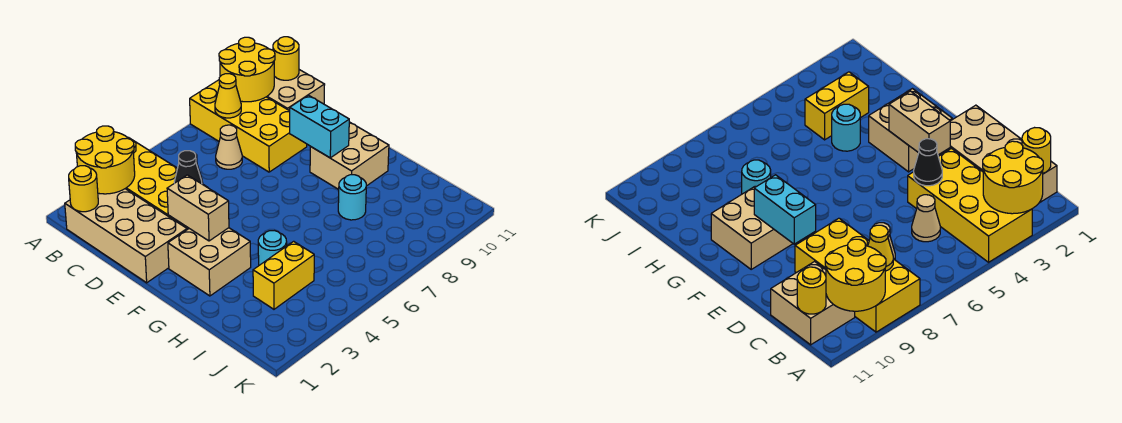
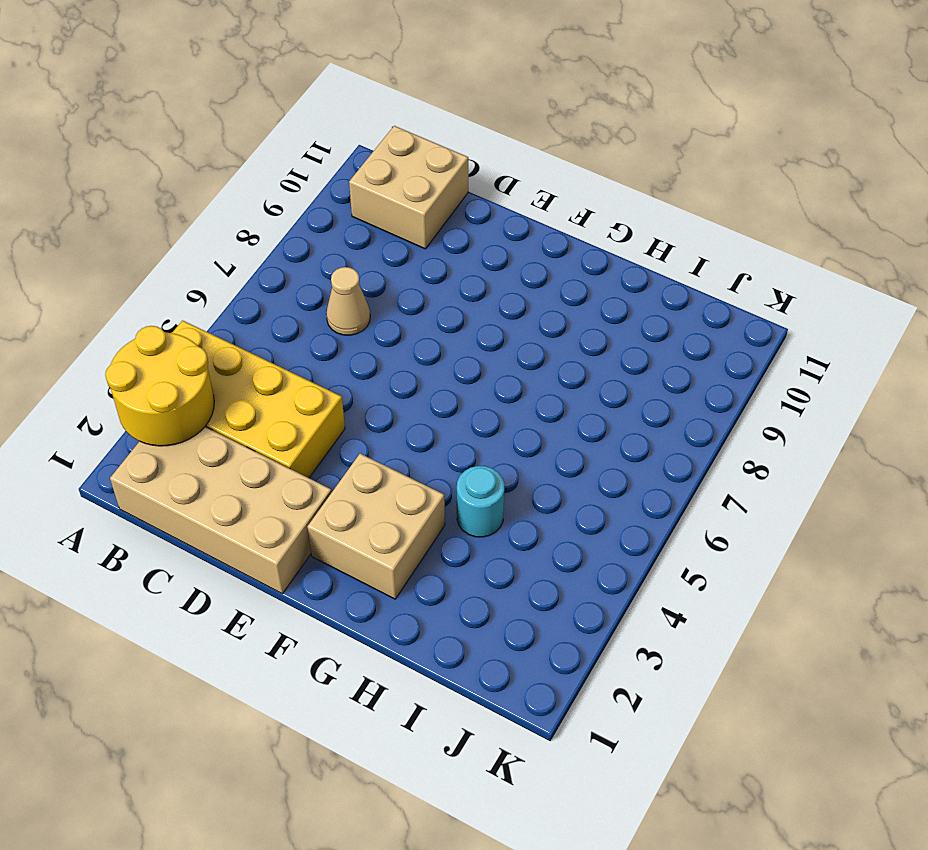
none -> yellow 2x4 brick [190,80,307,172]
none -> tan 1x1 cone [912,195,940,242]
none -> tan 2x2 brick [310,122,389,189]

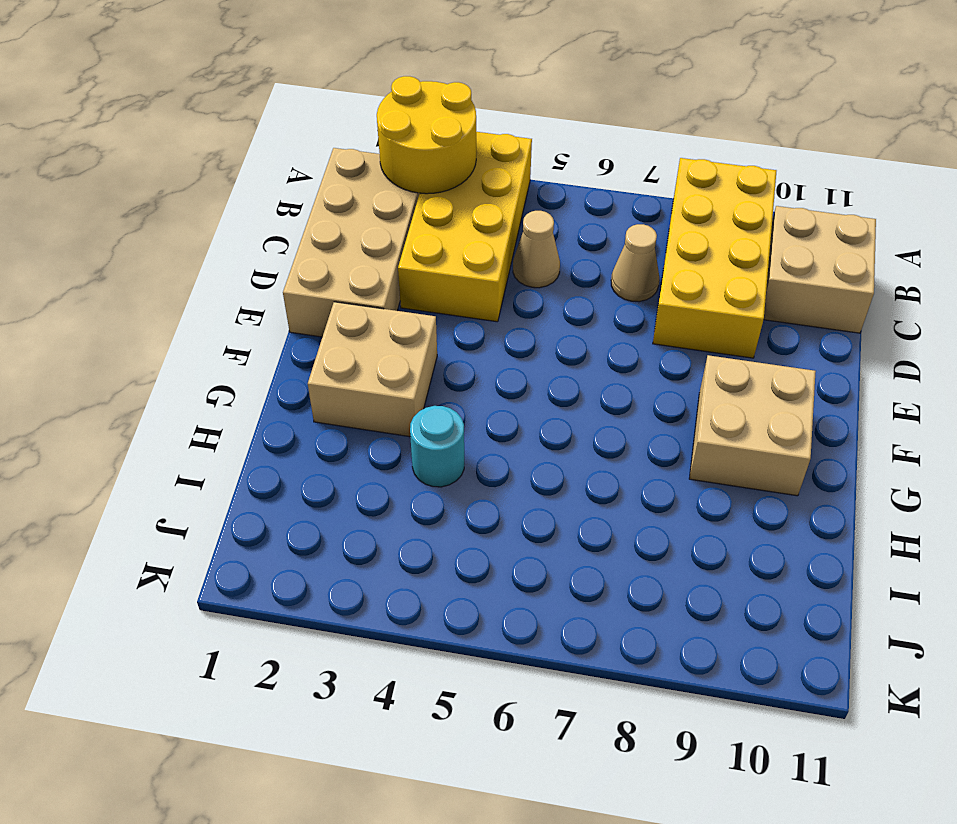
none -> cyan 1x1 round brick [338,175,366,220]
none -> yellow 1x2 brick [253,241,314,309]
none -> yellow 2x2 round brick [219,37,275,102]

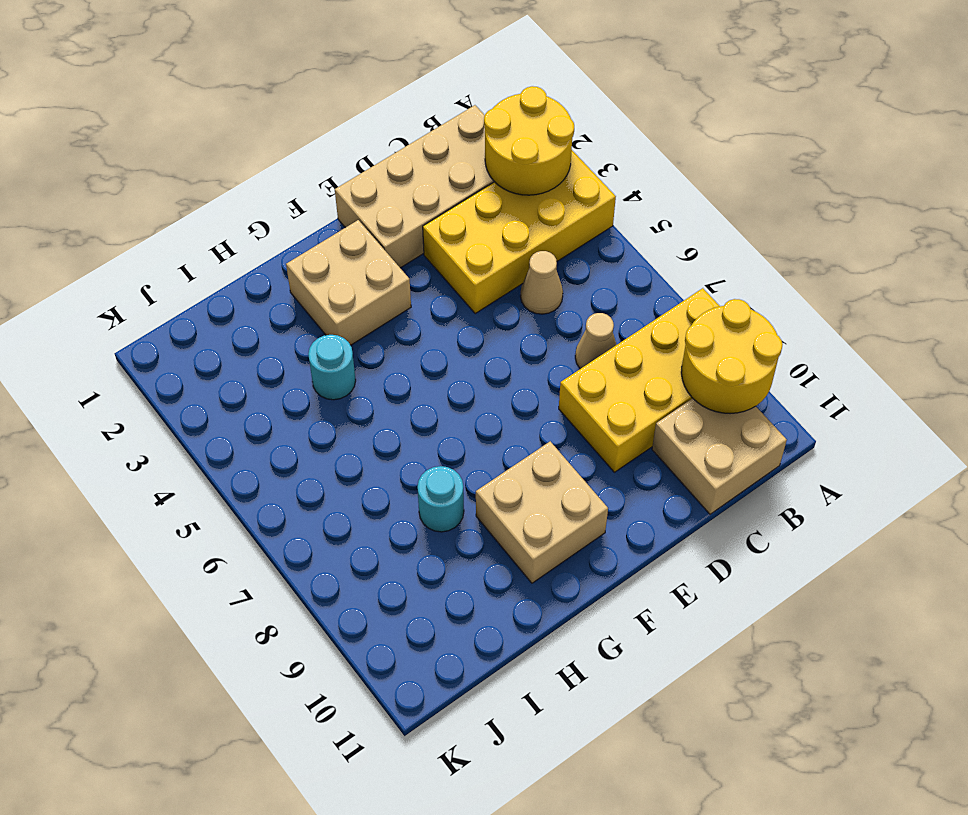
none -> yellow 1x2 brick [253,241,314,309]
none -> yellow 1x1 round brick [69,166,98,212]
none -> yellow 1x1 cone [215,74,241,118]

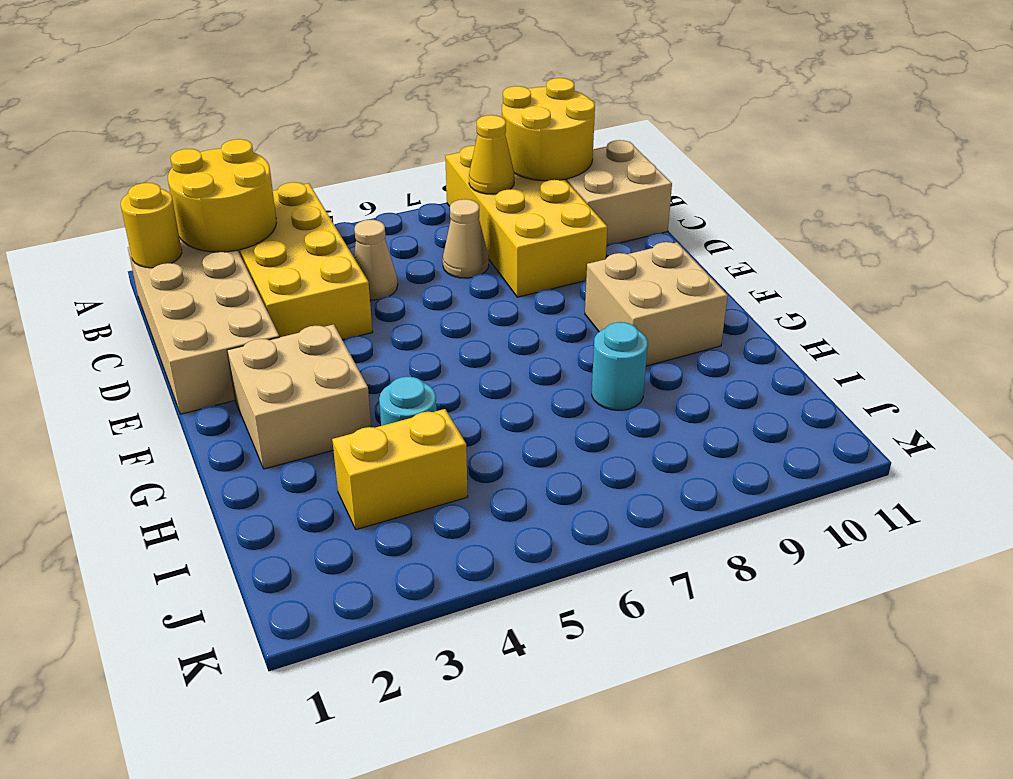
none -> yellow 1x1 round brick [273,37,299,80]
none -> black 1x1 cone [174,151,202,184]
none -> tan 1x2 brick [167,175,229,241]

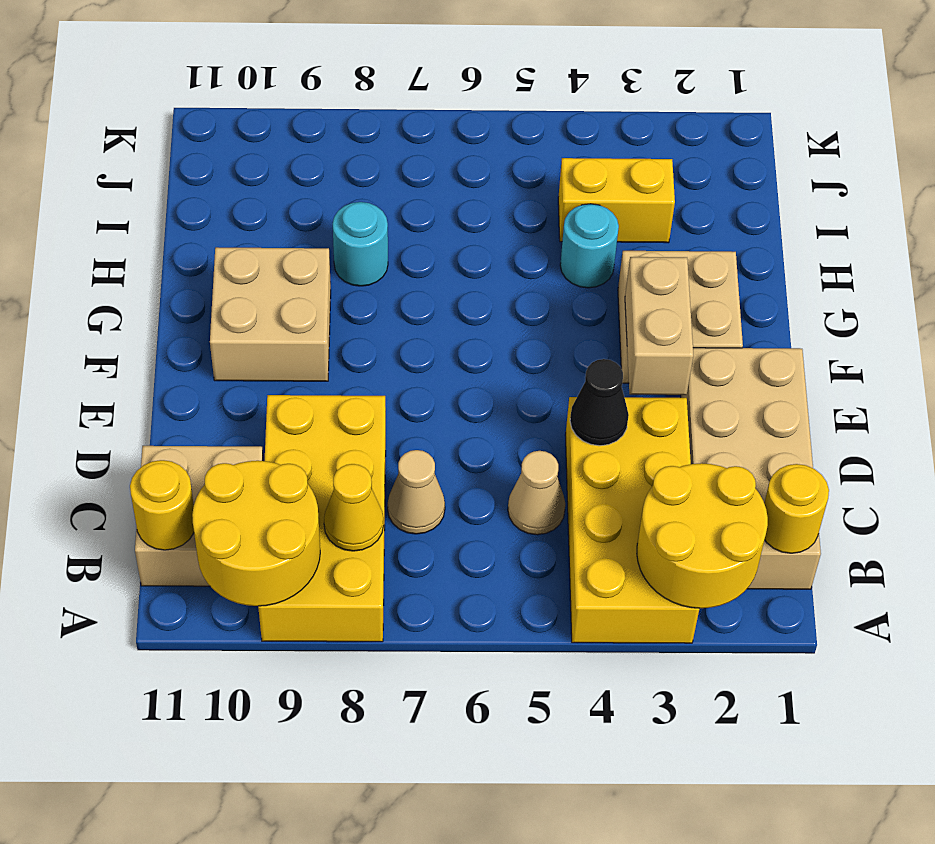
none -> cyan 1x2 brick [290,95,349,158]

